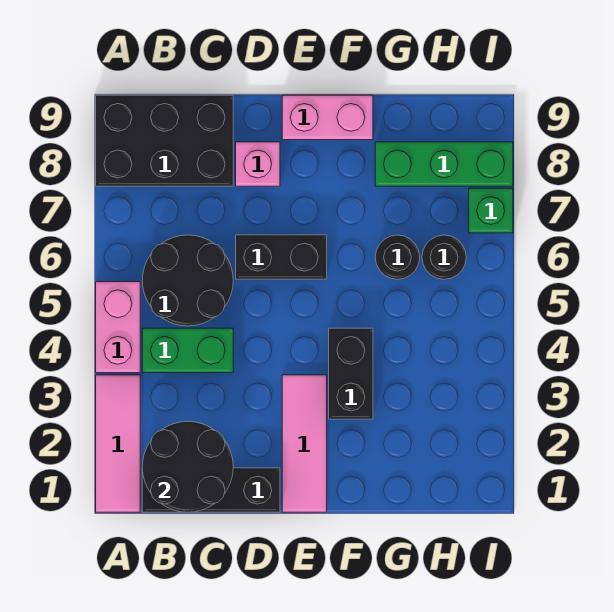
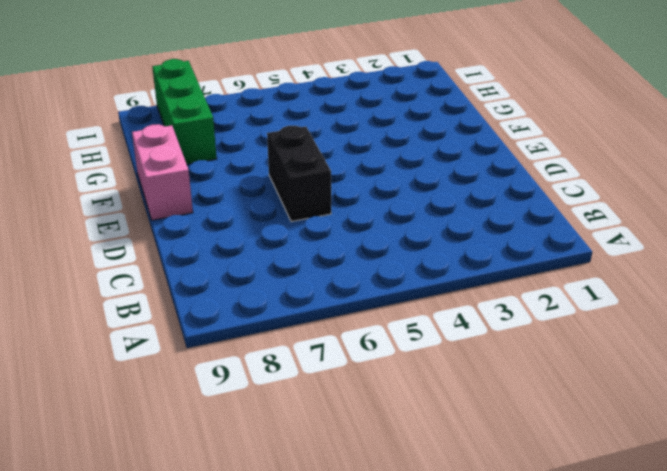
none -> pink 1x3 tile [96,375,140,512]
none -> pink 1x2 brick [96,282,140,373]
none -> black 2x3 brick [96,95,233,186]

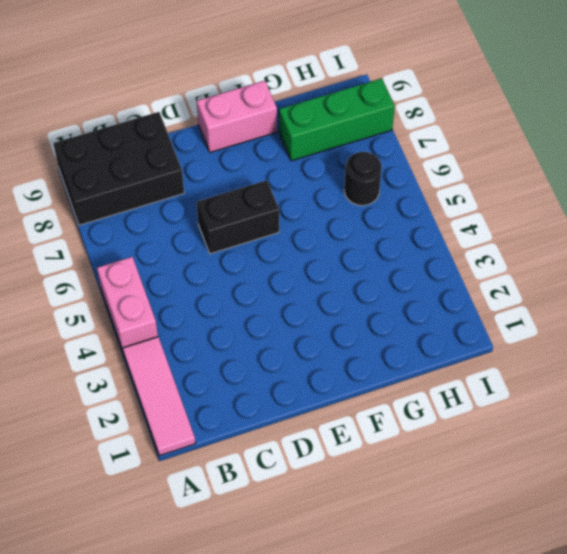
none -> black 1x3 brick [142,468,280,512]
none -> green 1x2 brick [142,328,233,373]
none -> black 2x2 round brick [142,235,233,326]

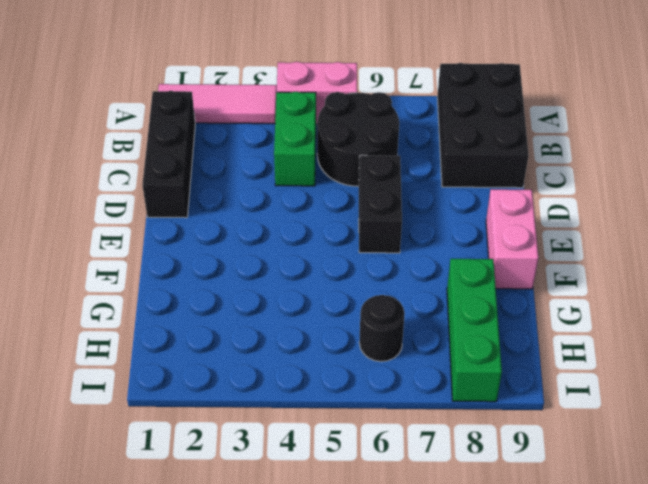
none -> pink 1x1 brick [236,142,280,186]
none -> pink 1x3 tile [282,375,327,512]
none -> black 1x2 brick [329,328,373,419]

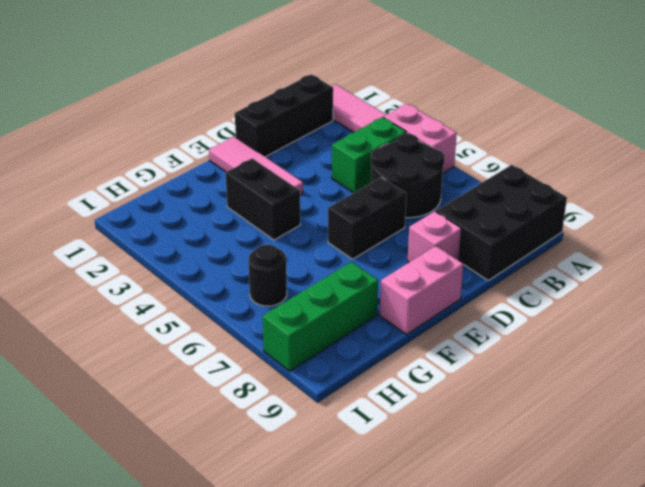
none -> black 1x1 round brick [375,235,420,279]
none -> green 1x1 brick [469,188,513,233]
none -> black 2x2 round brick [142,421,233,512]

